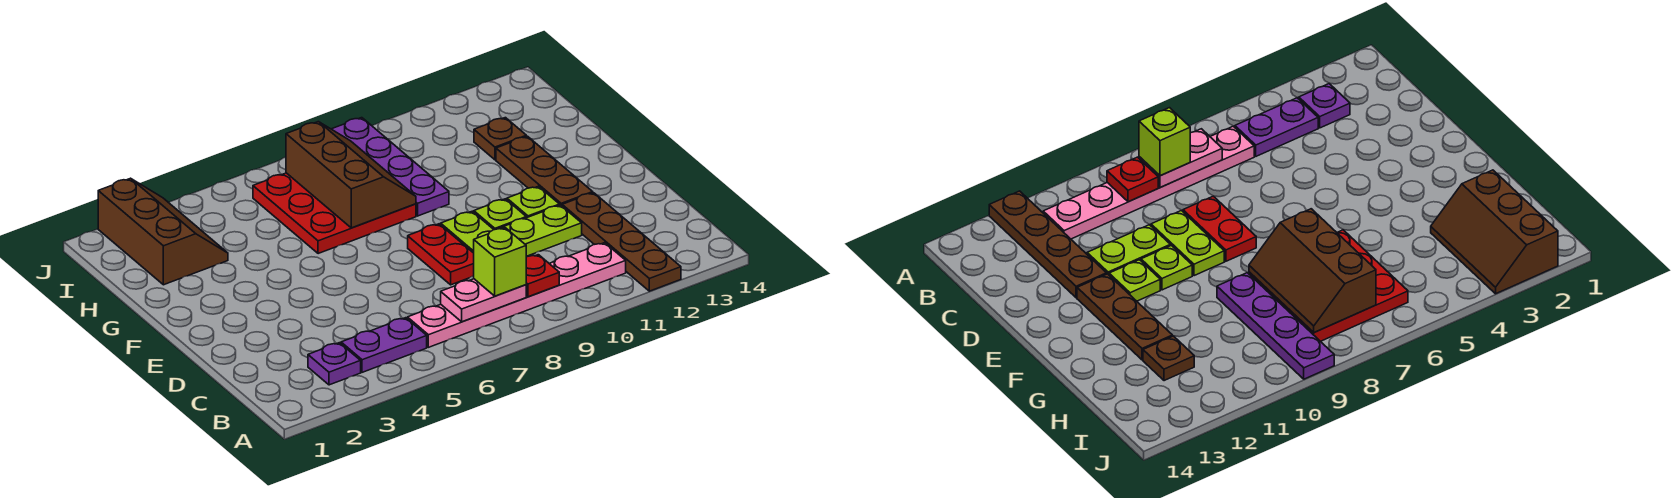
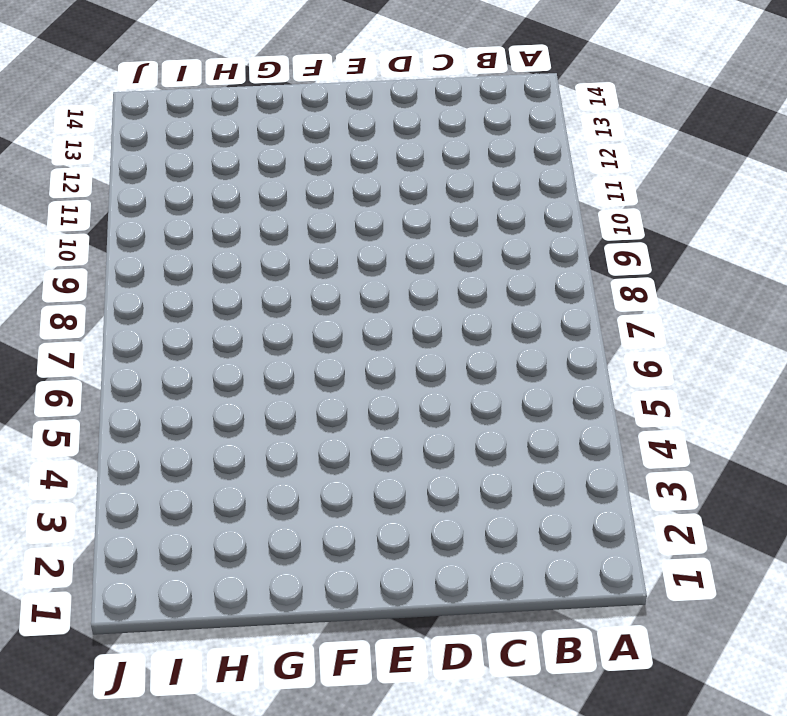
none -> brown 1x4 plate [562,193,681,291]
none -> purple 1x1 plate [308,343,361,385]
none -> purple 1x2 plate [341,318,427,372]

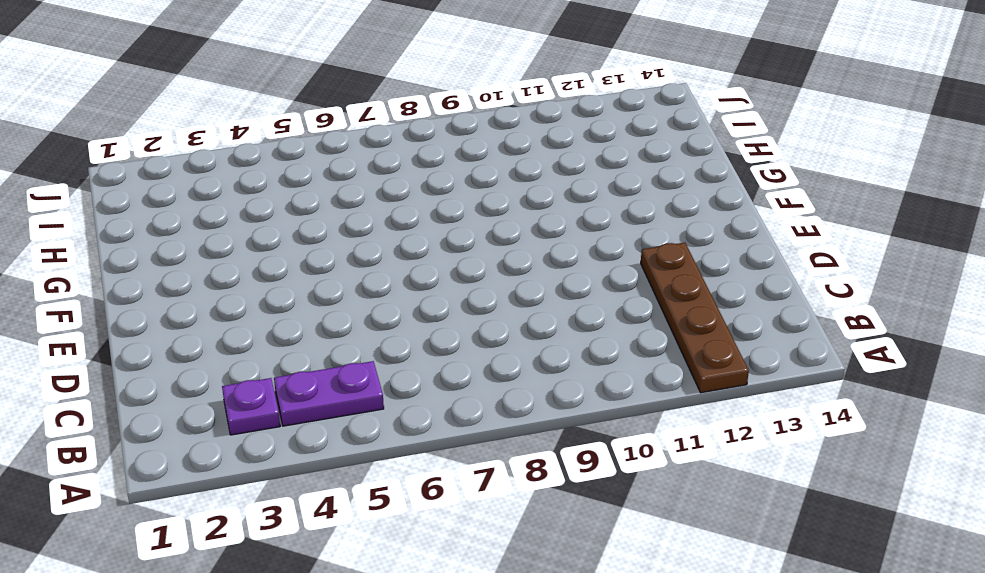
none -> pink 1x6 plate [407,243,626,347]
none -> red 1x2 plate [408,224,474,285]
none -> lime 1x2 plate [441,211,494,253]

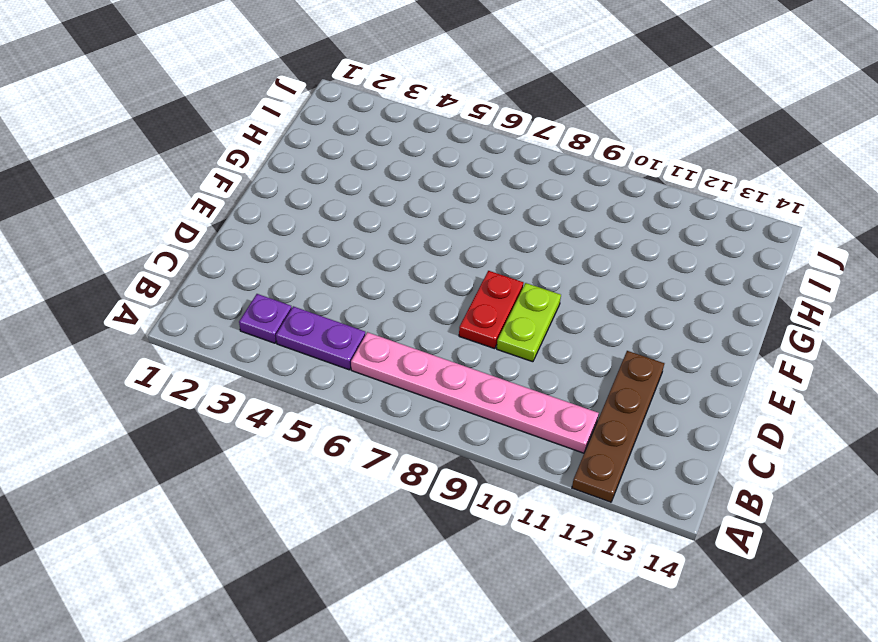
none -> lime 1x2 plate [498,205,582,256]
none -> lime 1x1 plate [474,199,526,230]
none -> lime 1x1 plate [507,186,560,218]

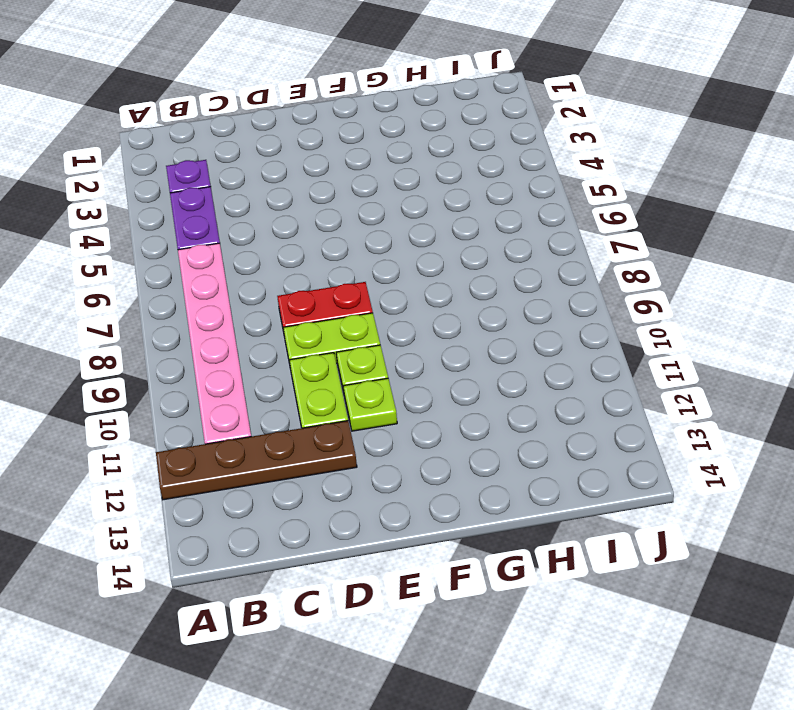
none -> brown 1x3 plate [496,136,593,206]
none -> red 3x3 plate [253,173,416,254]
none -> purple 1x4 plate [332,118,449,216]

